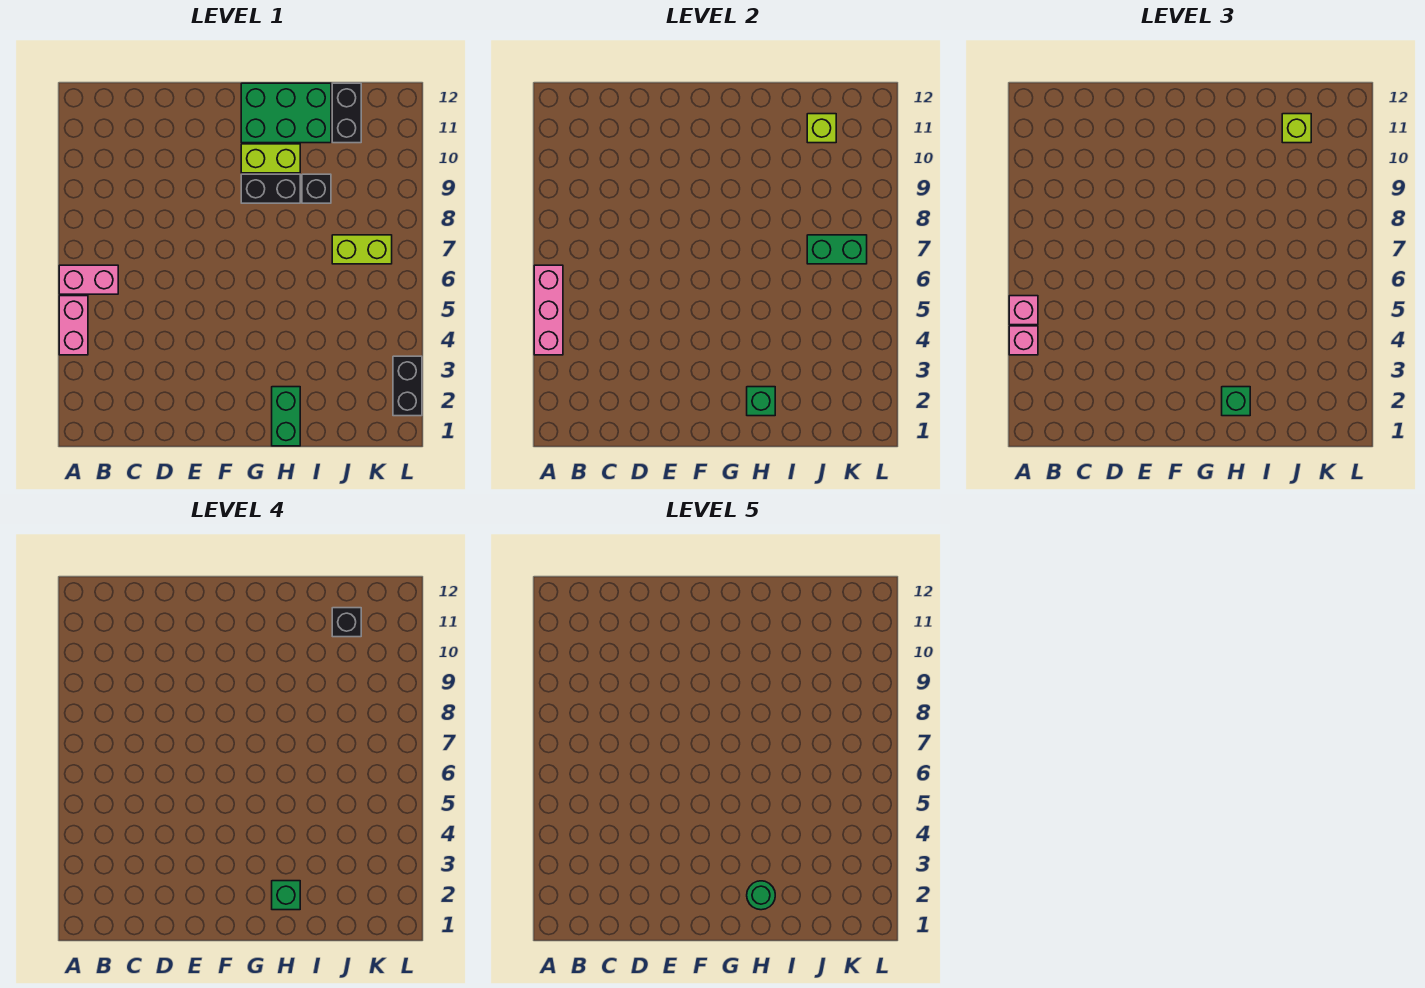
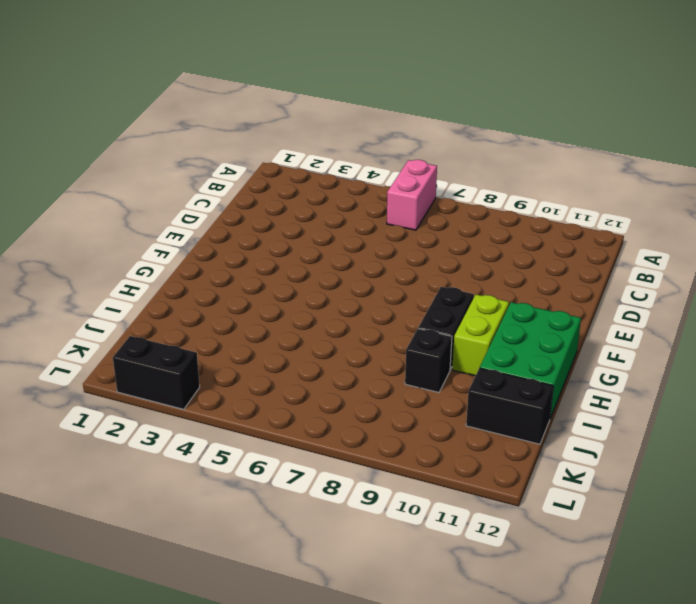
none -> pink 1x2 brick [59,296,88,355]
none -> green 1x2 brick [272,387,300,446]
none -> lime 1x2 brick [332,235,392,264]

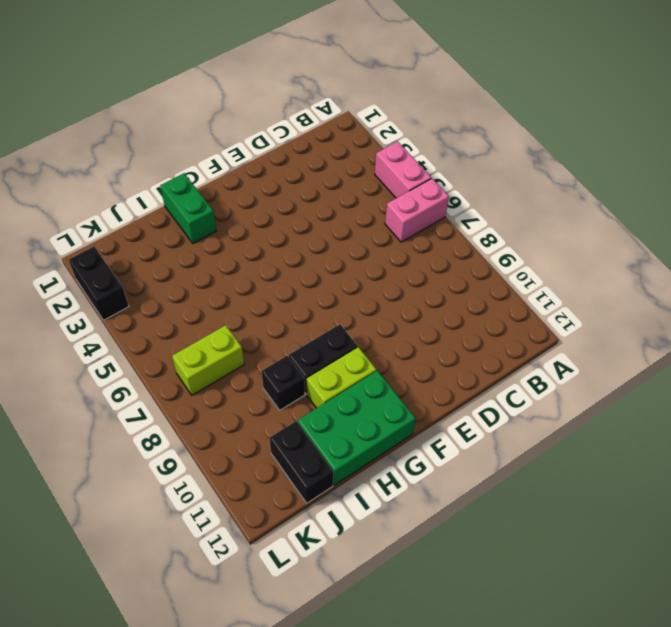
none -> pink 1x3 brick [534,265,563,355]
none -> green 1x1 brick [747,387,775,416]
none -> green 1x2 brick [807,235,867,264]

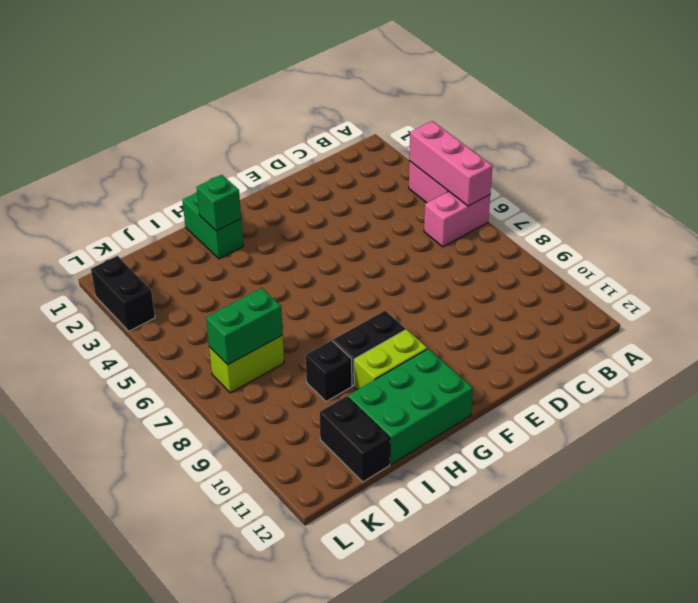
none -> lime 1x1 brick [807,114,836,143]
none -> pink 1x1 brick [1009,326,1038,355]
none -> pink 1x1 brick [1009,296,1038,325]

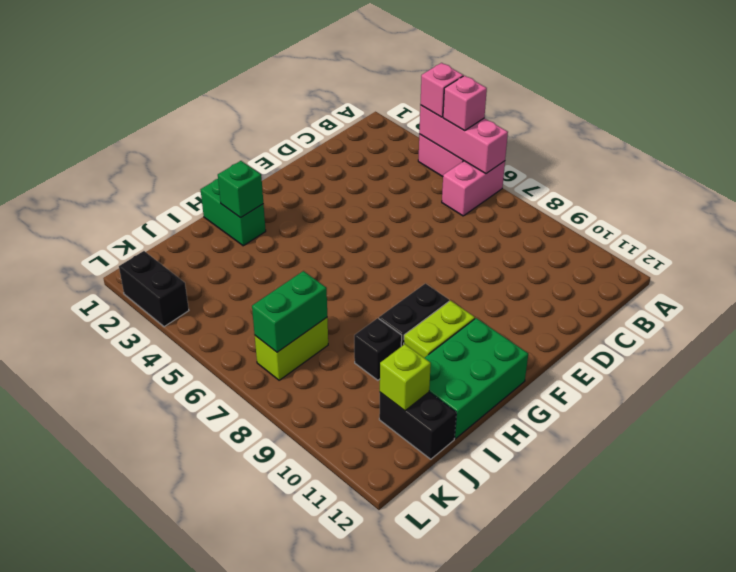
none -> green 1x1 brick [1222,387,1250,416]
none -> lime 1x1 brick [1282,114,1311,143]
none -> green 1x1 brick [272,881,300,910]

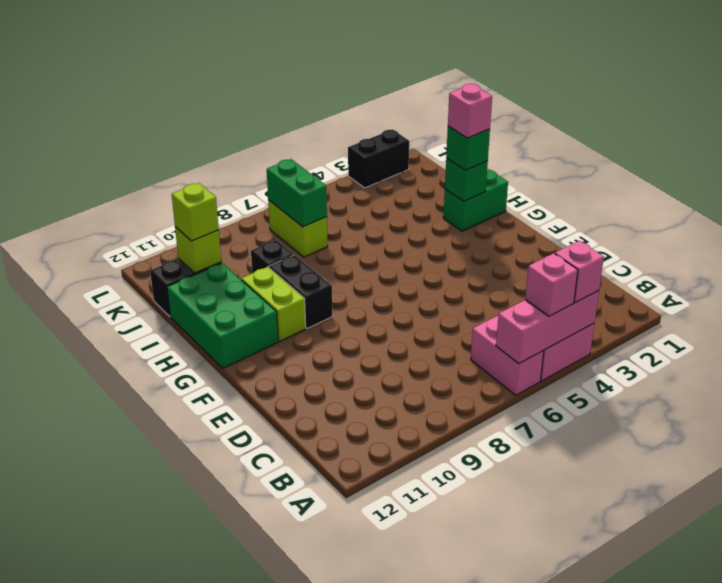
pink 1x1 brick [448,84,492,138] -> green 1x1 brick [272,881,300,910]
none -> black 1x1 brick [332,608,361,637]
none -> green 1x1 round brick [747,881,775,910]

